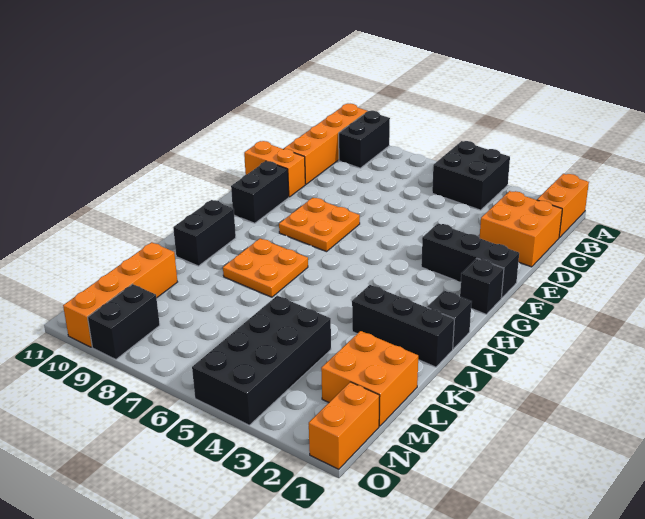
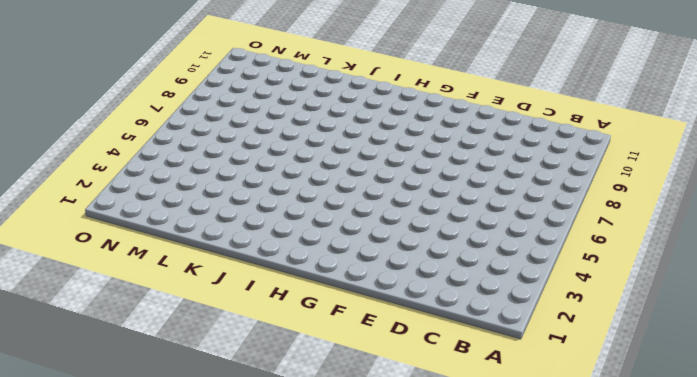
none -> orange 1x2 brick [537,174,589,238]
none -> black 2x2 brick [432,141,510,210]
none -> black 1x2 brick [339,111,390,168]

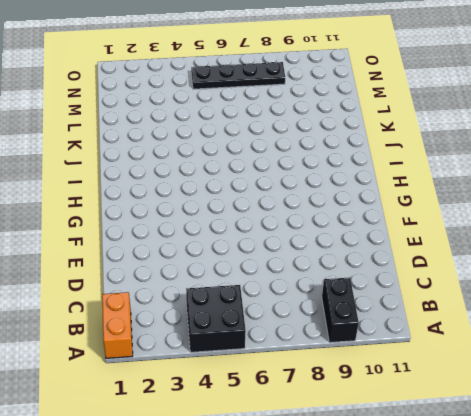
black 1x4 plate [191,62,285,89] -> black 2x4 brick [192,296,331,425]
none -> orange 1x4 brick [284,104,367,184]
none -> orange 2x2 brick [480,191,562,267]
none -> orange 1x2 brick [244,141,305,197]

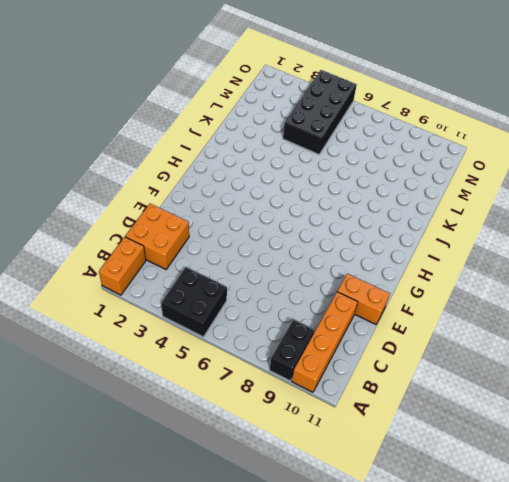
none -> black 1x3 brick [421,223,519,298]
none -> orange 2x2 plate [279,198,360,252]
none -> black 1x2 brick [231,161,289,223]

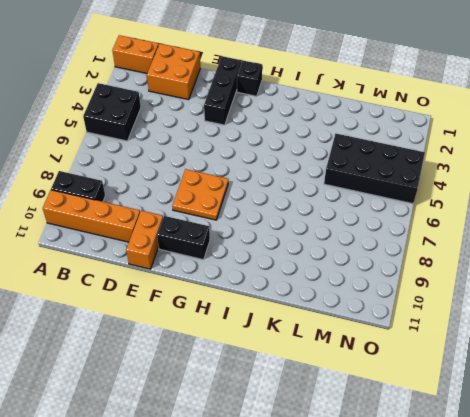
none -> black 1x1 brick [427,291,472,349]
none -> orange 2x2 plate [223,239,308,297]
none -> black 1x2 brick [173,200,236,266]

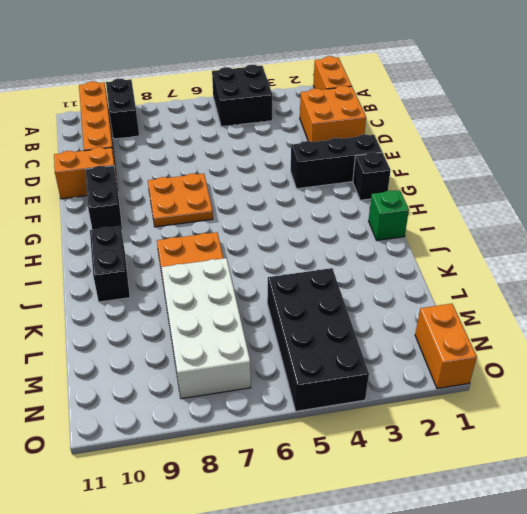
green 1x1 brick [369,190,409,240] -> black 1x1 brick [427,291,472,349]
white 2x4 brick [162,258,251,399] -> none
none -> black 1x3 brick [352,285,454,367]
none -> orange 2x2 brick [321,331,418,426]
none -> orange 1x4 brick [63,242,177,347]

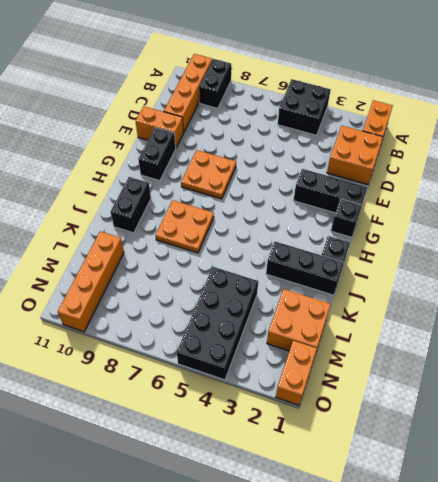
none -> black 1x2 brick [88,284,160,359]

